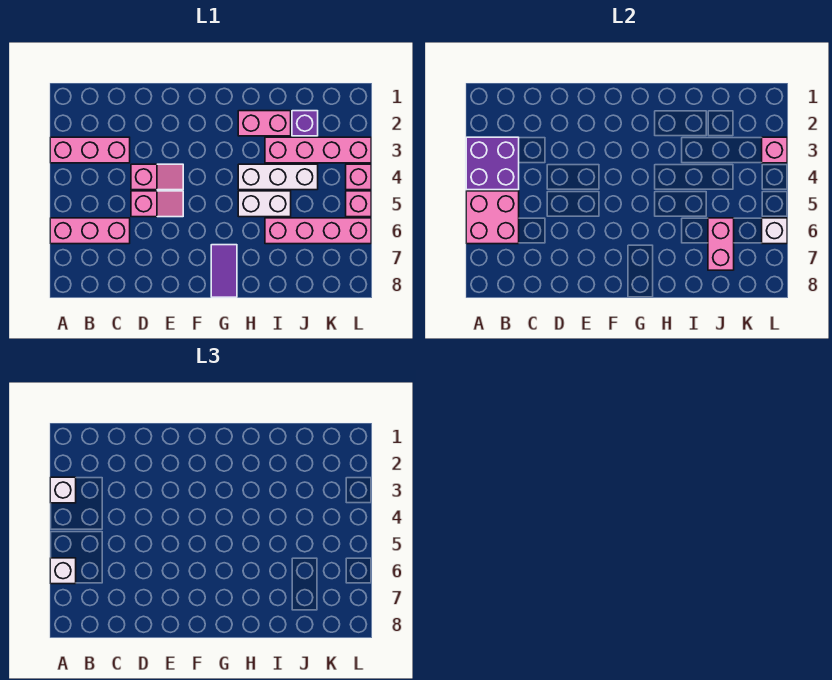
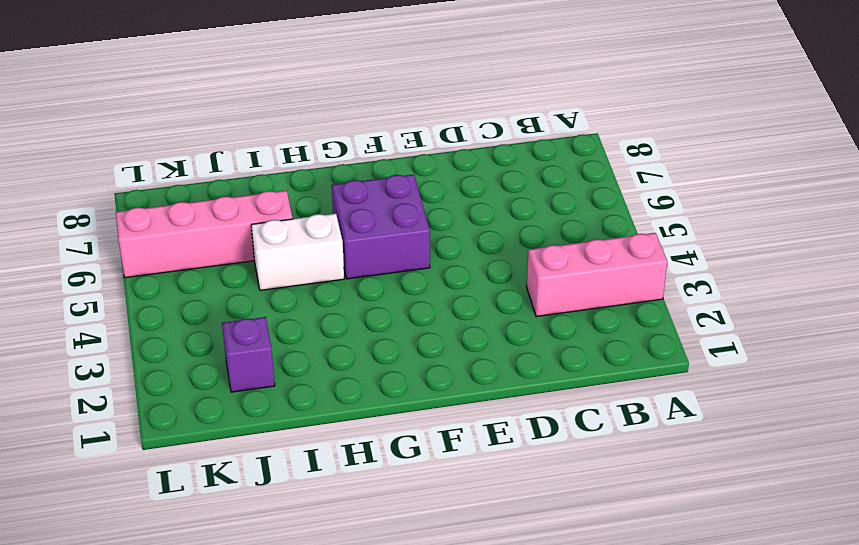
purple 2x2 brick [332,175,430,279] -> purple 2x2 brick moved to [466,137,519,190]
none -> pink 1x3 brick [50,218,130,244]
none -> pink 1x2 slope [131,164,183,190]
none -> pink 1x2 slope [131,191,183,217]

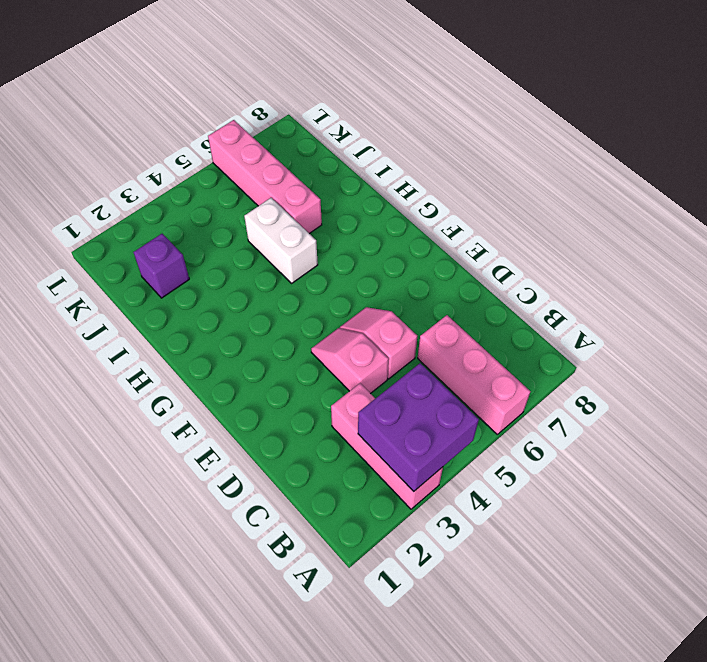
none -> purple 1x2 tile [211,245,237,297]
none -> pink 1x2 brick [238,111,291,136]
none -> white 1x3 brick [238,164,318,190]

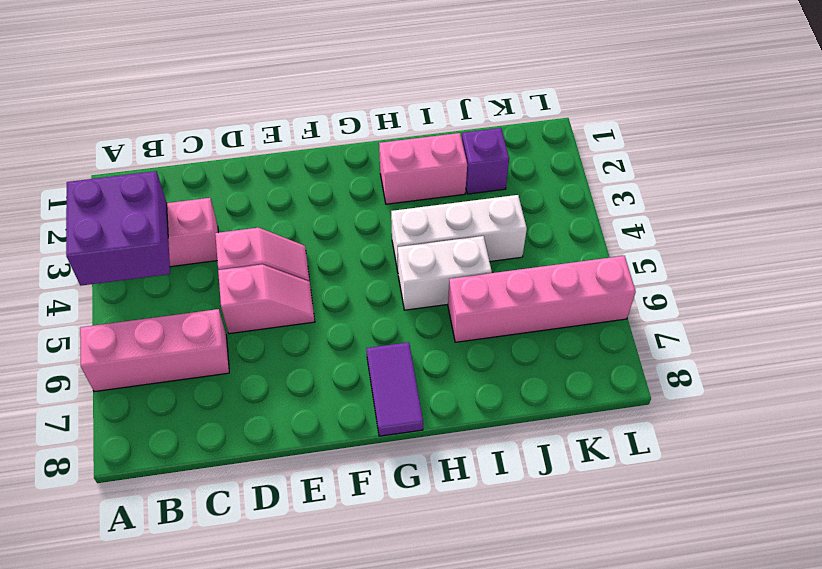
none -> pink 1x4 brick [265,137,371,163]
none -> pink 1x1 brick [346,164,371,190]
none -> pink 1x1 brick [346,191,371,217]

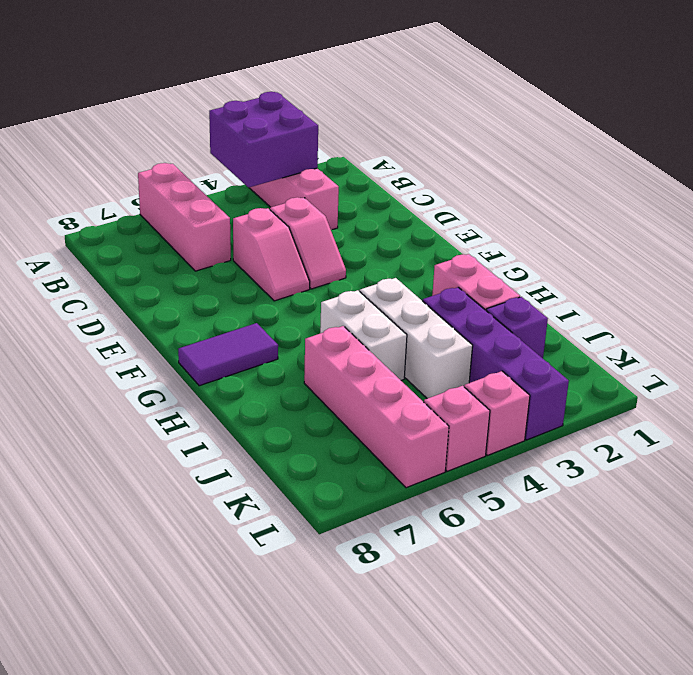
purple 1x4 brick [423,287,569,440] -> pink 1x4 brick [265,137,371,163]
none -> pink 2x2 brick [466,191,519,244]
none -> pink 1x2 brick [708,218,734,270]
none -> pink 1x1 brick [762,137,787,163]

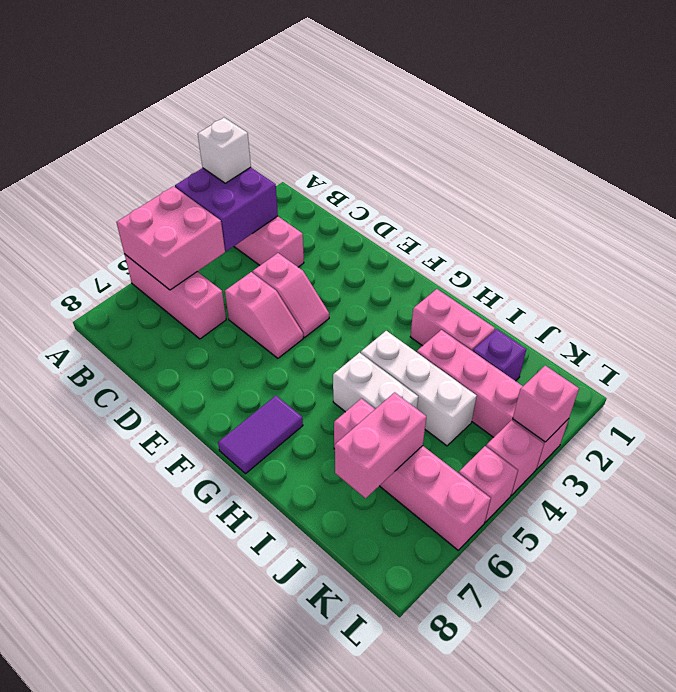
none -> white 1x1 brick [762,218,787,244]
none -> white 1x1 brick [50,558,76,584]

